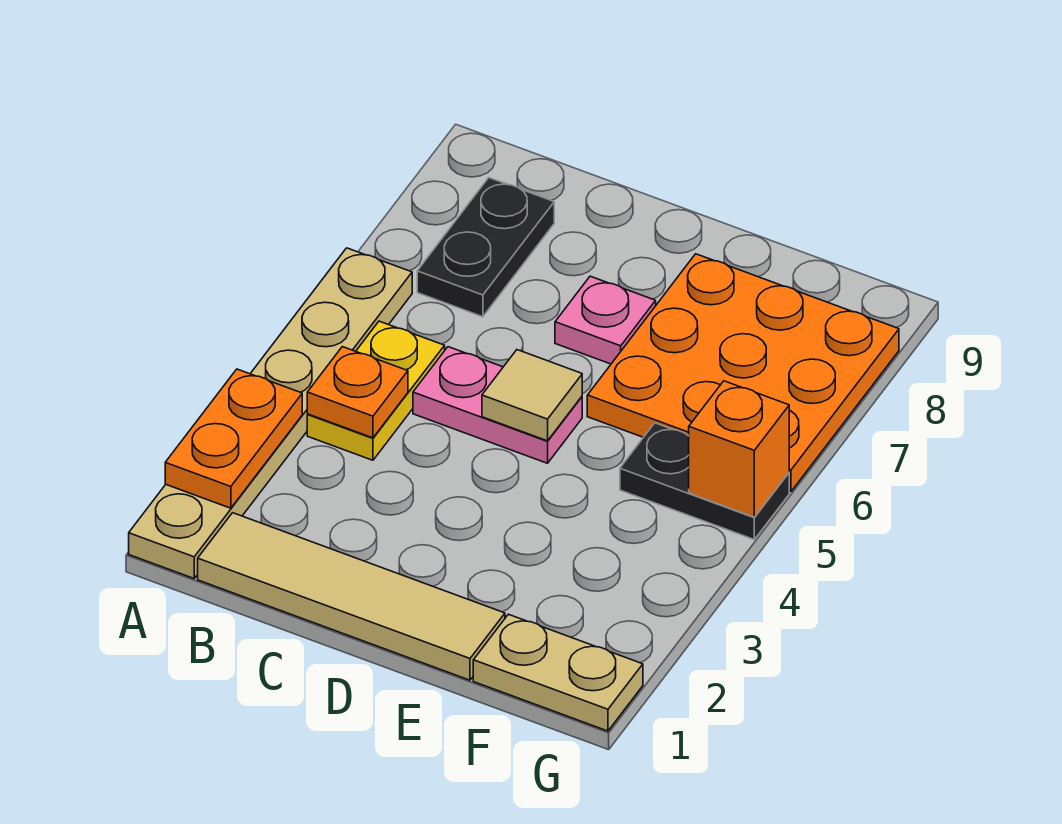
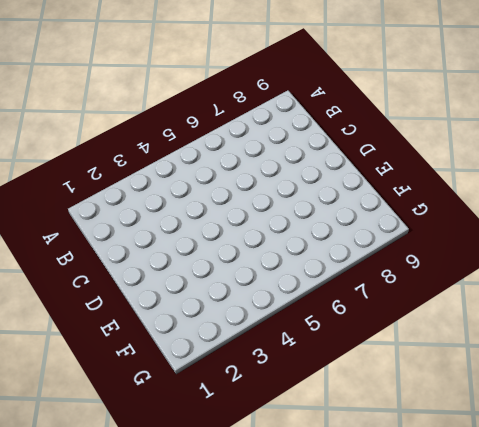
none -> tan 1x6 plate [129,248,412,578]
none -> tan 1x4 tile [198,513,505,680]
none -> yellow 1x2 plate [307,321,445,460]

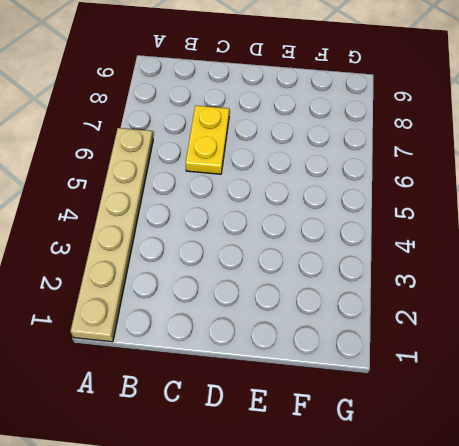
yellow 1x2 plate [186,105,229,174] -> yellow 1x2 plate moved to [307,321,445,460]
none -> tan 1x4 tile [198,513,505,680]
none -> black 1x2 plate [417,178,554,317]
none -> pink 1x2 plate [413,347,582,463]

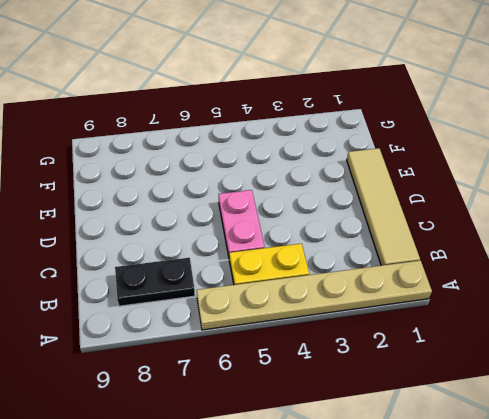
none -> pink 1x1 plate [555,276,656,364]
none -> orange 3x3 plate [587,254,899,492]
none -> tan 1x2 plate [473,614,643,731]

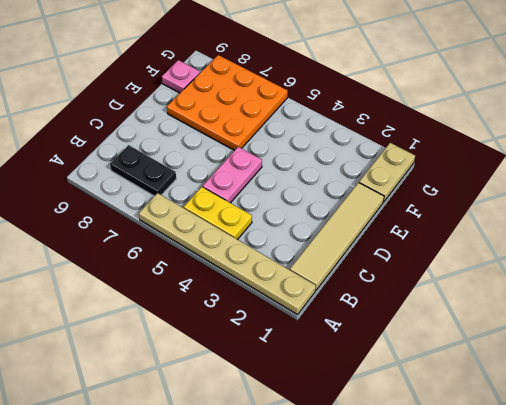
pink 1x1 plate [162,60,200,93] -> pink 1x1 plate moved to [555,276,656,364]
none -> black 1x2 plate [620,423,789,539]
none -> orange 1x2 plate [165,369,302,508]
none -> orange 1x1 plate [307,347,408,438]

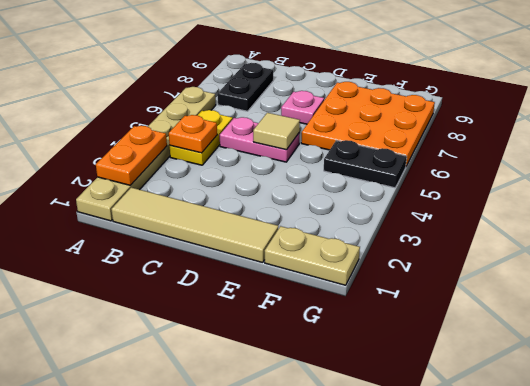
none -> orange 1x1 brick [689,381,789,517]

